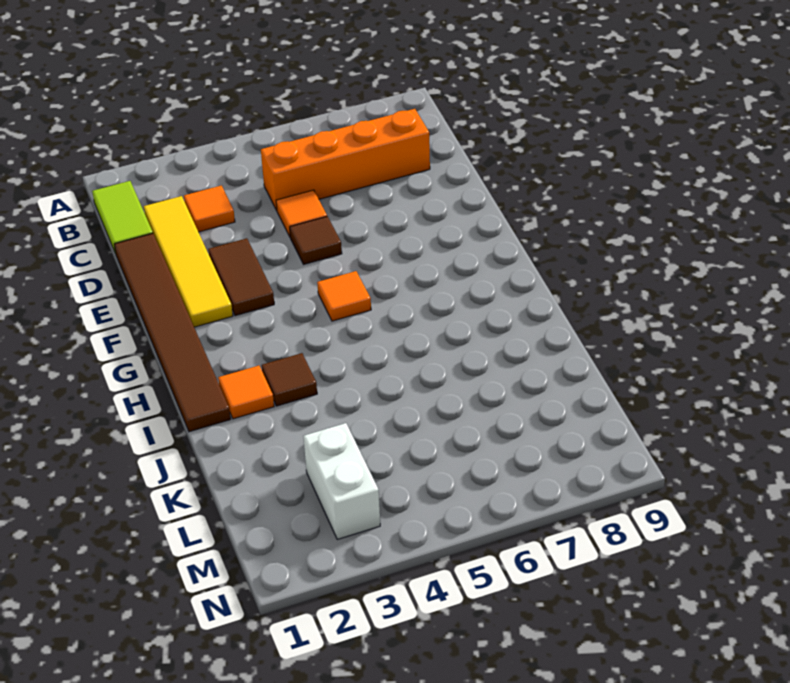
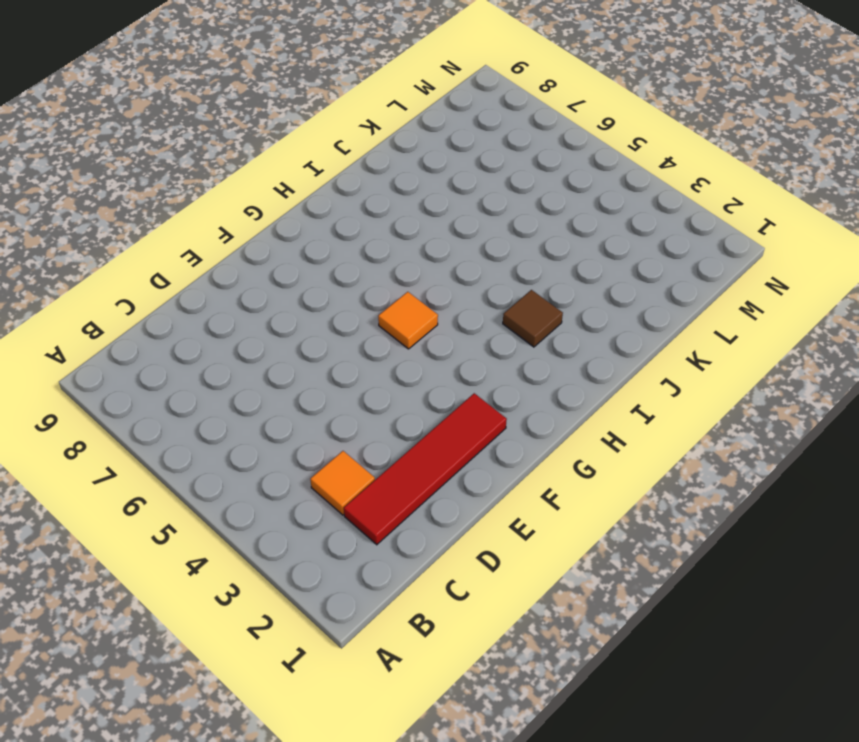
red 1x4 tile [344,393,507,545] -> yellow 1x4 tile [144,196,233,327]
none -> lime 1x2 tile [92,181,153,254]
none -> orange 1x4 brick [261,109,430,210]
none -> brown 1x6 tile [114,233,231,432]

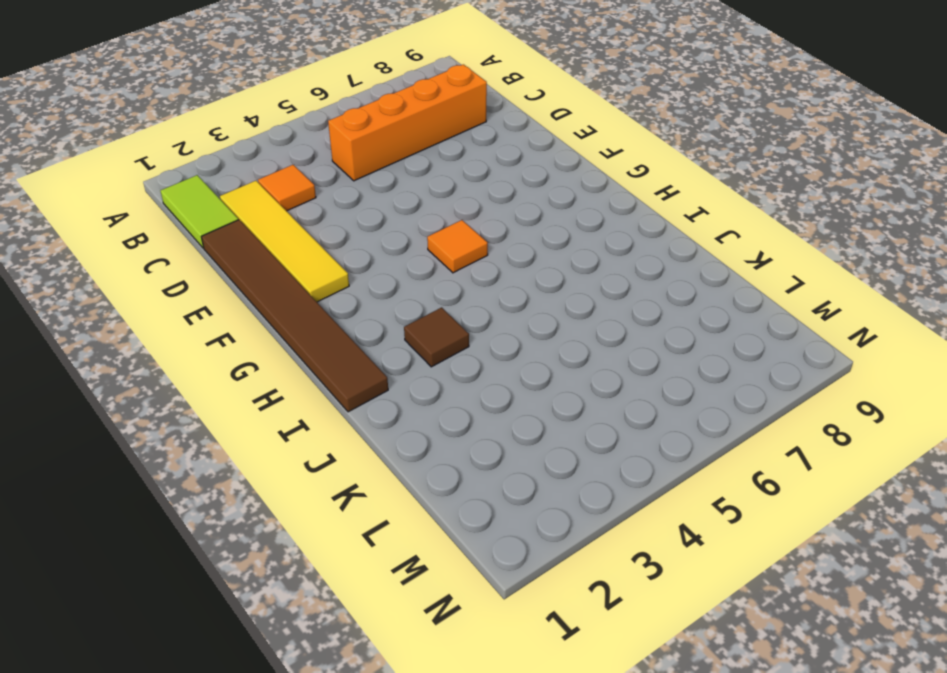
none -> orange 1x1 tile [276,190,327,236]
none -> brown 1x2 tile [208,238,274,316]
none -> brown 1x1 tile [290,216,342,264]

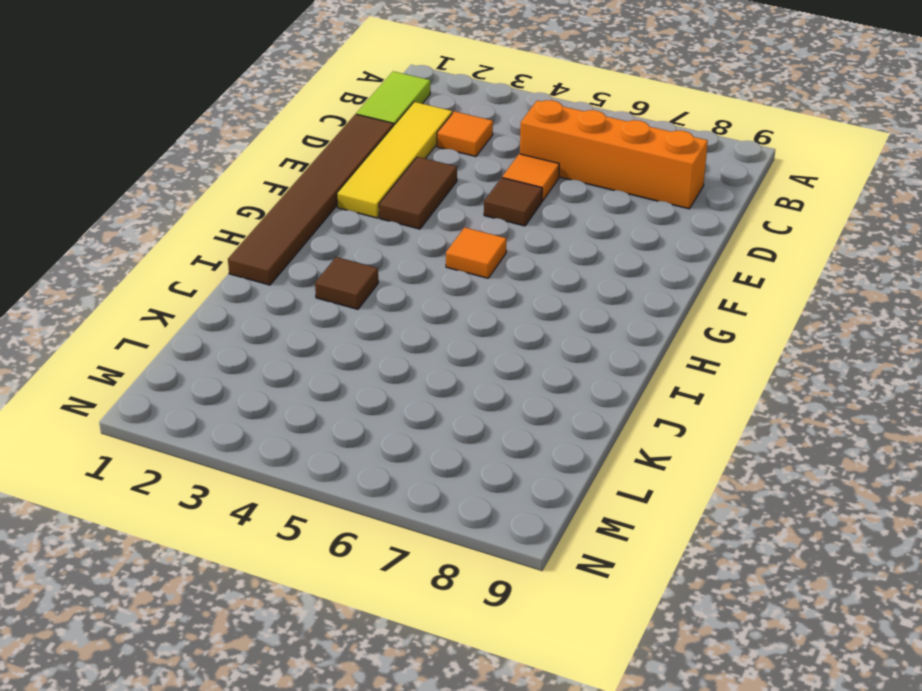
none -> orange 1x1 tile [218,366,274,419]
none -> white 1x2 brick [303,423,380,539]

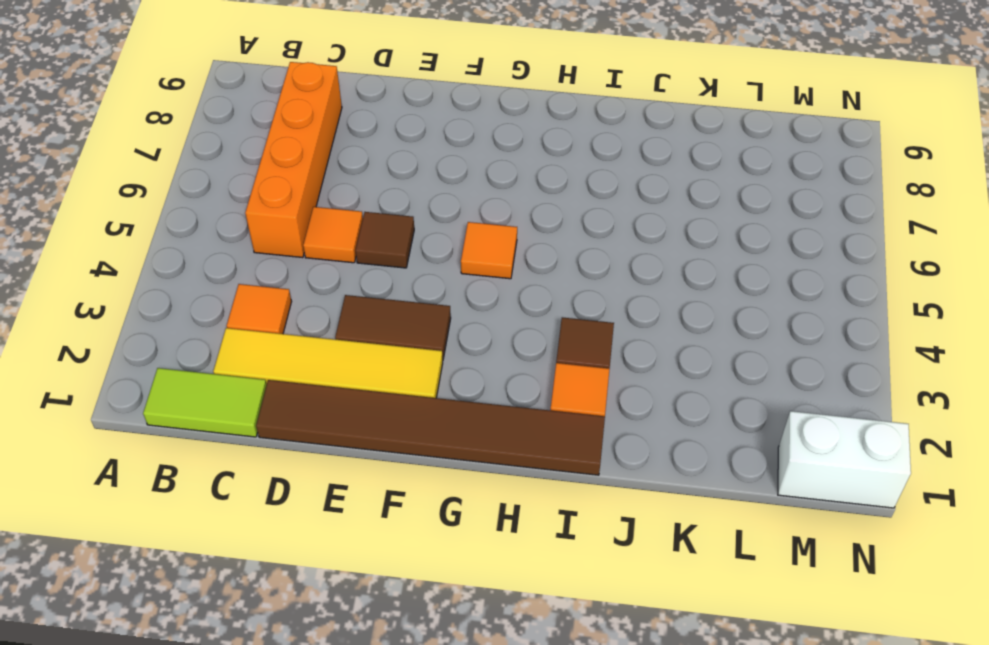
white 1x2 brick [778,411,911,508] -> white 1x2 brick moved to [303,423,380,539]

